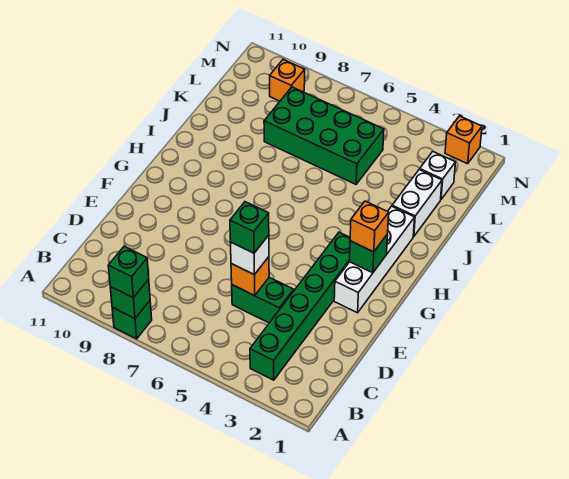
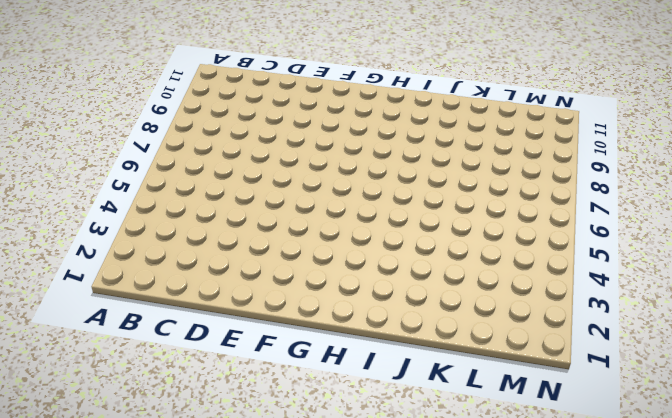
none -> green 1x1 brick [112,301,152,339]
none -> green 1x6 brick [250,232,350,380]
none -> green 1x2 brick [232,277,294,323]

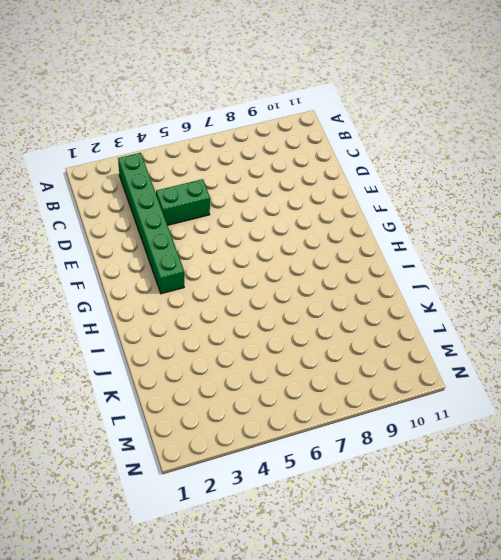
none -> green 1x1 brick [112,301,152,339]
none -> white 1x4 brick [334,206,415,313]
none -> white 1x2 brick [392,169,442,236]

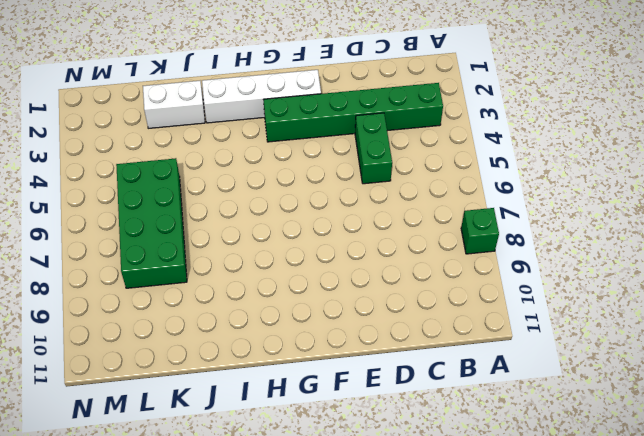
none -> white 1x1 brick [420,152,456,199]
none -> orange 1x1 brick [270,60,305,101]
none -> orange 1x1 brick [445,116,482,164]

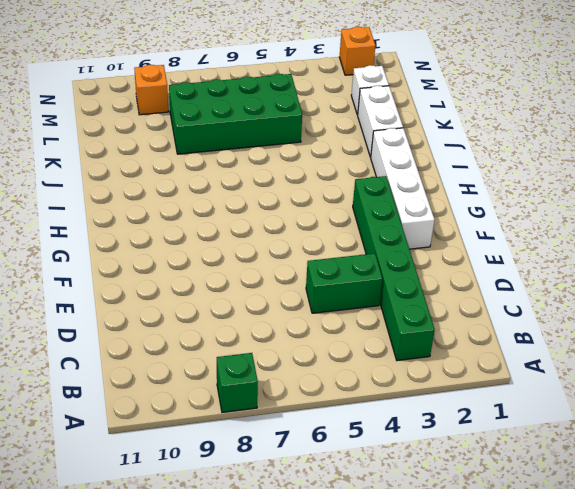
none -> green 1x1 brick [110,279,150,319]
none -> orange 1x1 brick [231,257,269,296]
none -> green 1x1 brick [349,234,388,273]

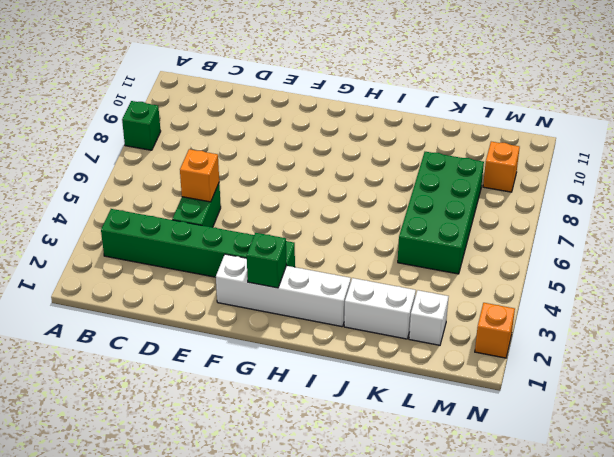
none -> green 1x1 brick [110,279,150,319]
none -> green 1x1 brick [108,246,149,298]
none -> white 1x1 brick [230,235,269,275]

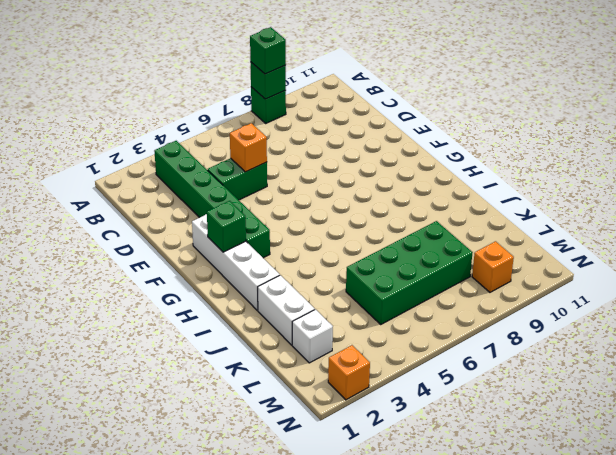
none -> white 1x1 brick [230,235,269,275]
none -> orange 1x1 brick [350,201,389,252]
none -> green 1x1 brick [230,202,269,253]

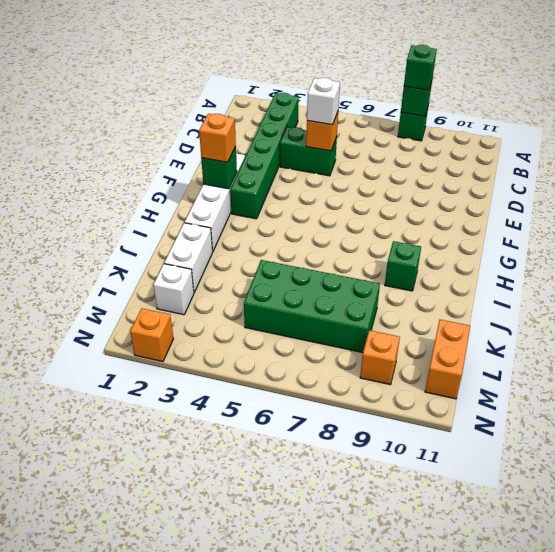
green 1x1 brick [385,241,421,291] -> green 1x1 brick moved to [230,202,269,253]
orange 1x2 brick [425,320,470,399] -> none

